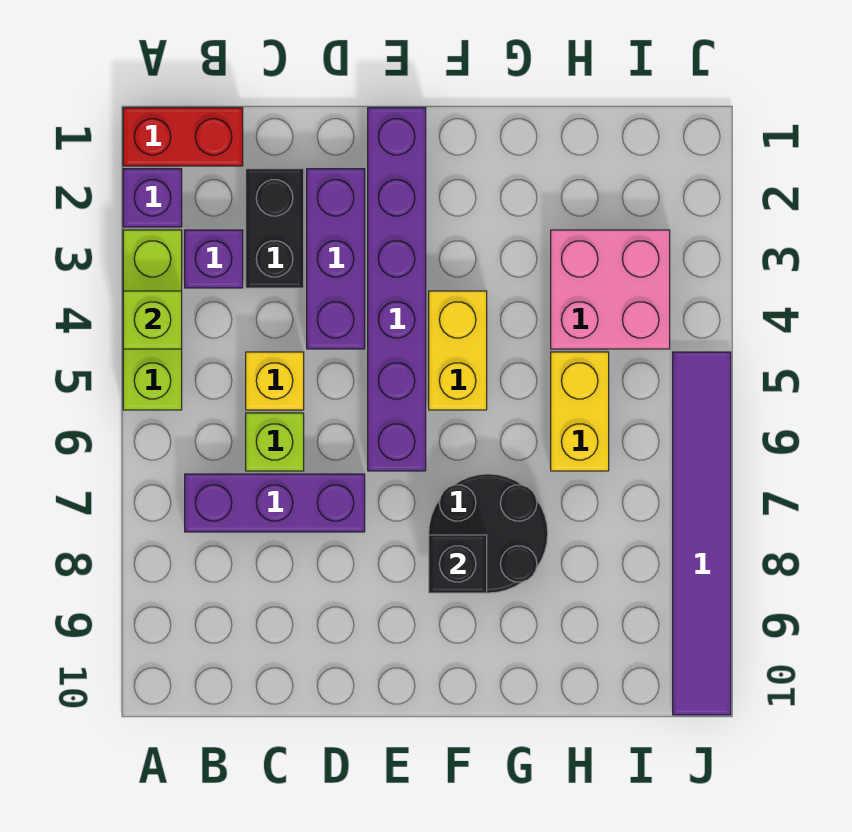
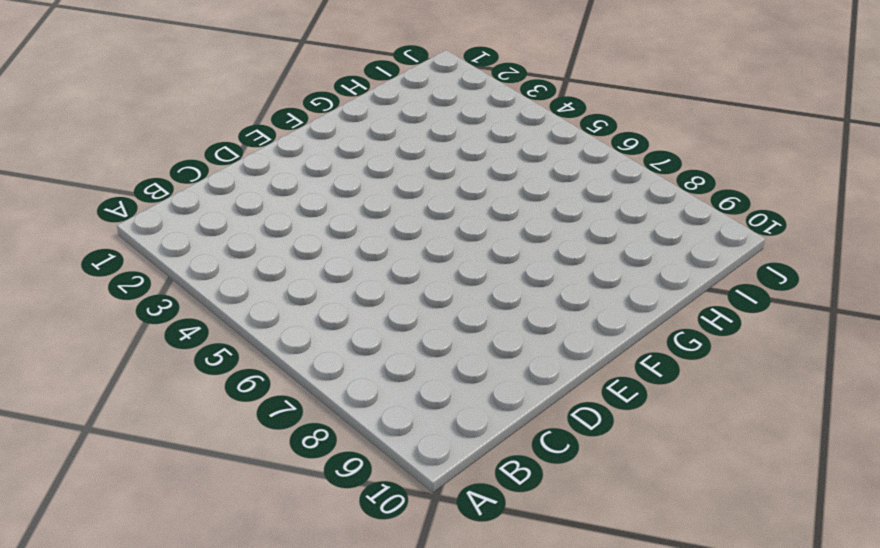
none -> red 1x2 brick [123,108,243,166]
none -> purple 1x1 brick [123,169,182,227]
none -> lime 1x3 brick [123,230,182,410]

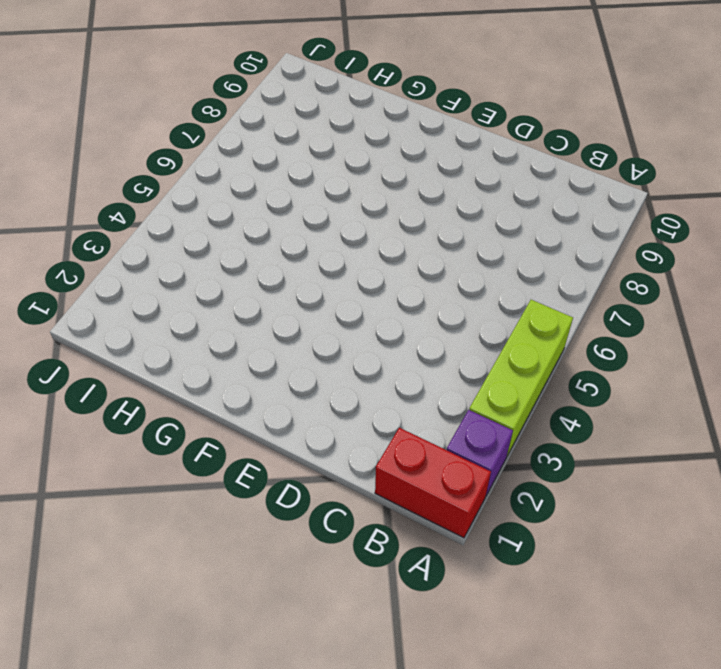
none -> purple 1x1 brick [185,230,243,288]
none -> purple 1x3 brick [185,474,365,532]
none -> black 1x2 brick [246,169,304,288]

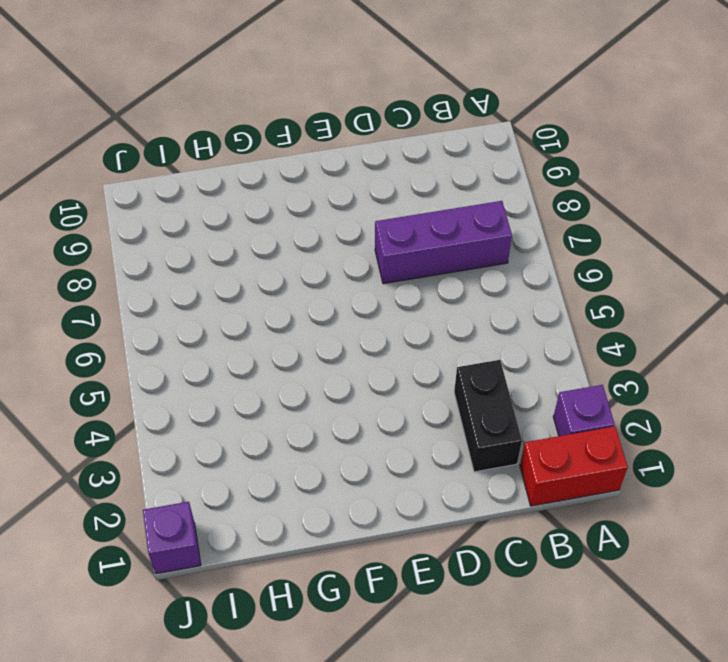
purple 1x1 brick [143,502,201,574] -> purple 1x1 brick moved to [185,230,243,288]
none -> lime 1x3 brick [123,230,182,410]
none -> yellow 1x1 brick [246,352,304,410]
none -> lime 1x1 brick [246,413,304,471]

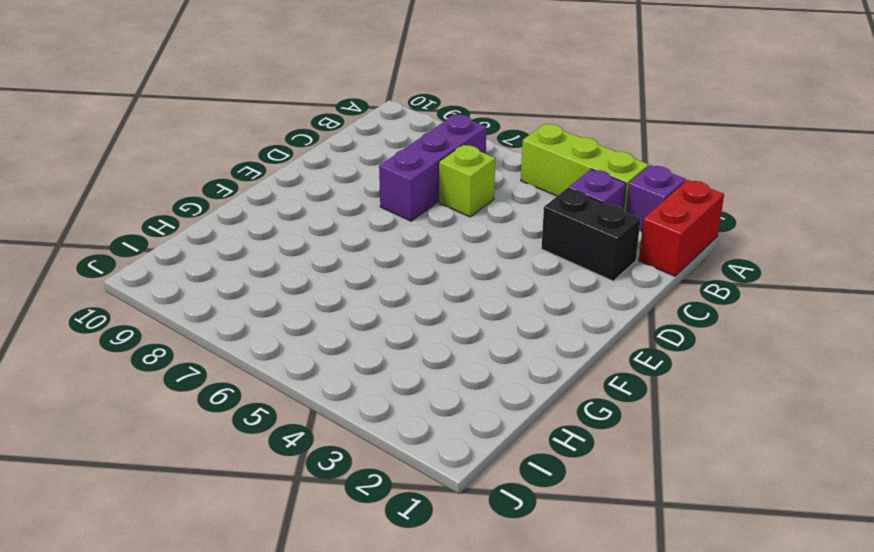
none -> yellow 1x1 brick [246,352,304,410]
none -> purple 1x3 brick [307,169,365,349]
none -> purple 1x6 brick [368,108,426,471]

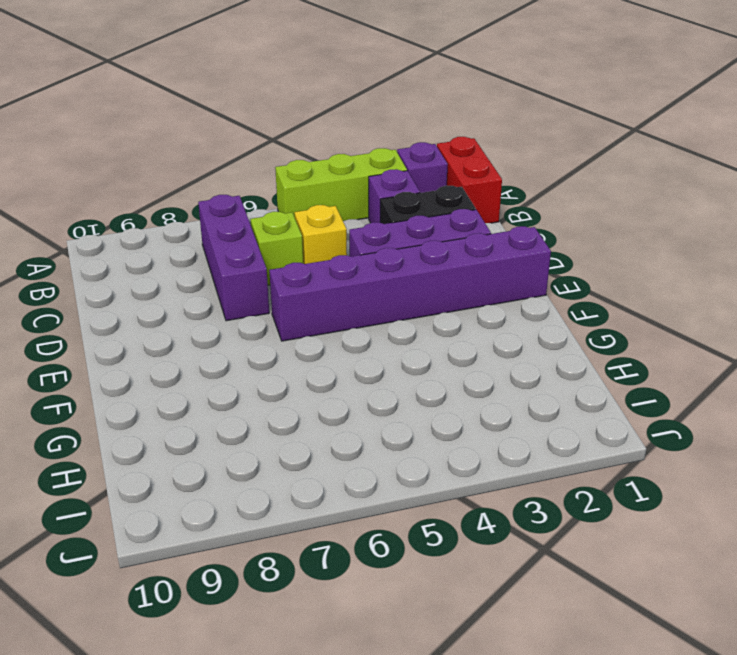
none -> yellow 1x2 brick [429,291,487,410]
none -> black 2x2 round brick [429,474,548,593]
none -> pink 2x2 brick [551,230,670,349]

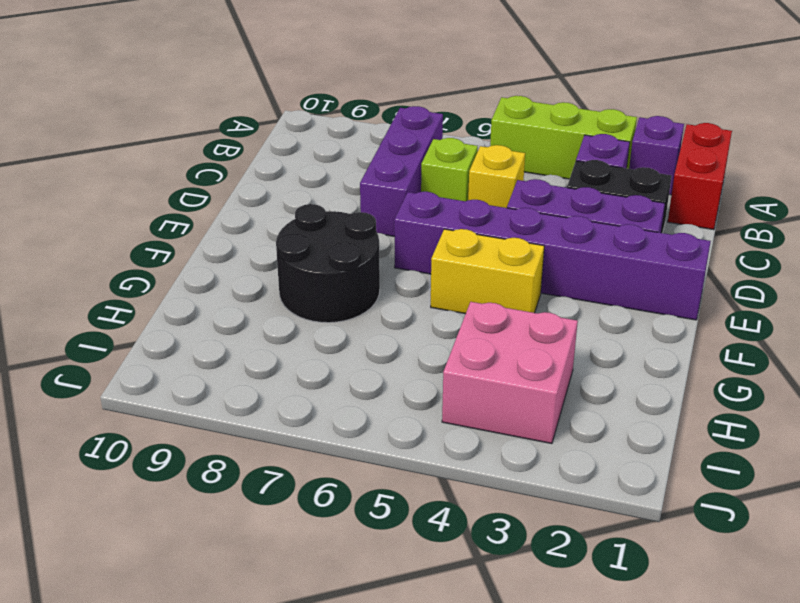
none -> yellow 1x2 brick [551,352,609,471]
none -> purple 1x6 tile [673,352,731,715]
none -> lime 1x1 brick [123,291,182,349]

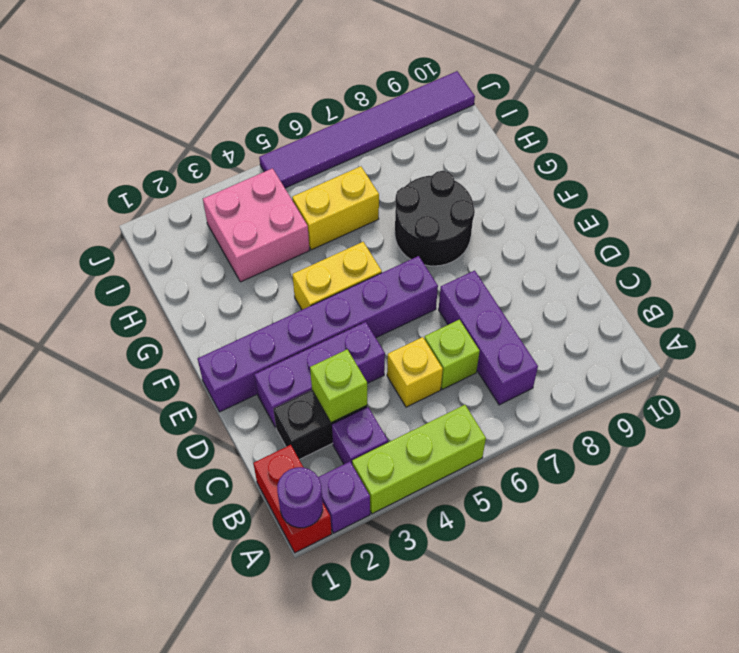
purple 1x1 round brick [277,467,323,528] -> none
lime 1x1 brick [310,349,367,423] -> lime 1x1 brick moved to [123,291,182,349]
none -> black 1x1 brick [429,535,487,593]

